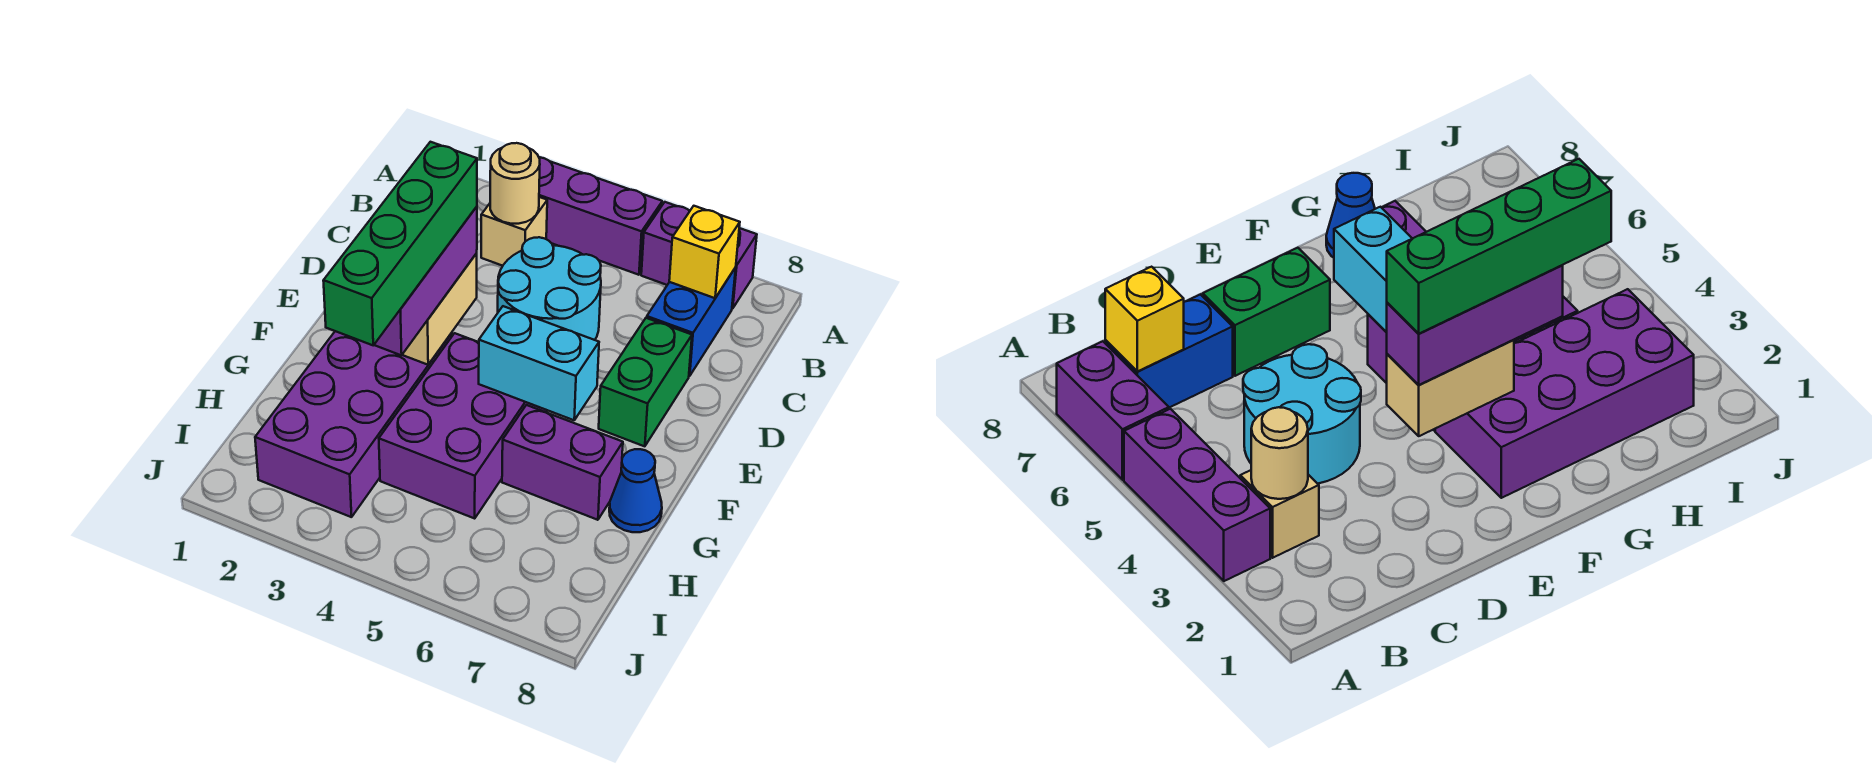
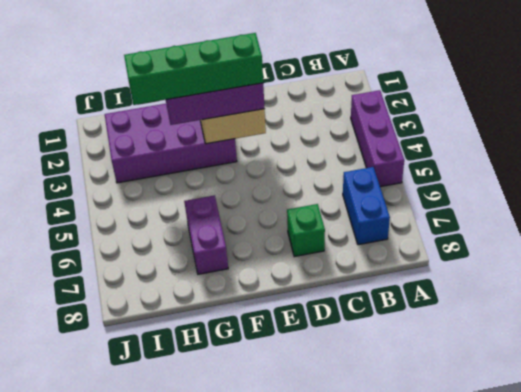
blue 1x2 brick [343,167,390,245] -> blue 1x2 brick turned to [647,268,736,376]
green 1x1 brick [287,204,325,257] -> green 1x2 brick [599,318,692,446]
none -> purple 1x2 brick [641,202,757,309]
none -> tan 1x1 brick [481,197,547,266]
none -> cyan 2x2 round brick [498,237,601,340]

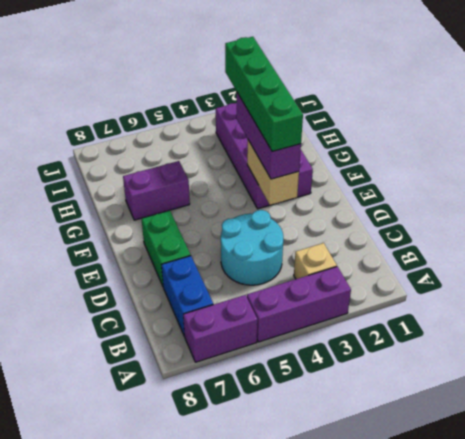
none -> purple 2x3 brick [379,333,547,518]
none -> blue 1x1 cone [609,449,662,532]
none -> tan 1x1 round brick [490,143,540,224]

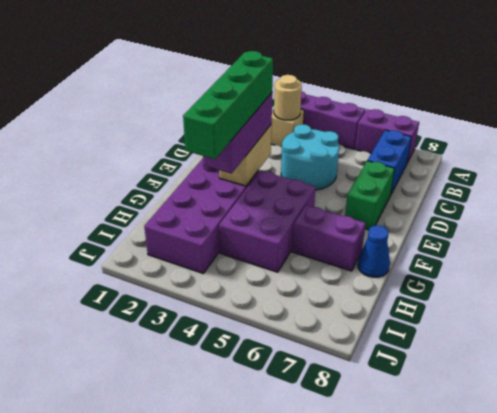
none -> yellow 1x1 brick [669,206,740,298]
none -> cyan 1x2 brick [479,306,599,420]

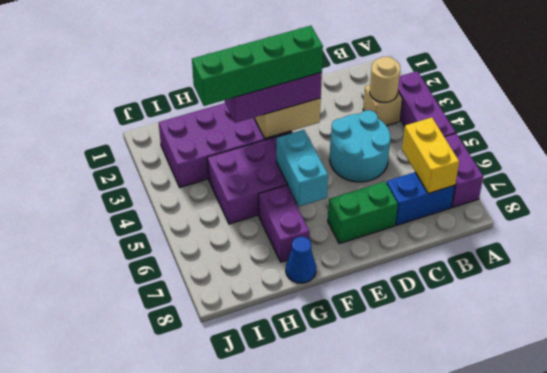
yellow 1x2 brick [402,117,459,194] -> yellow 1x1 brick [669,206,740,298]

